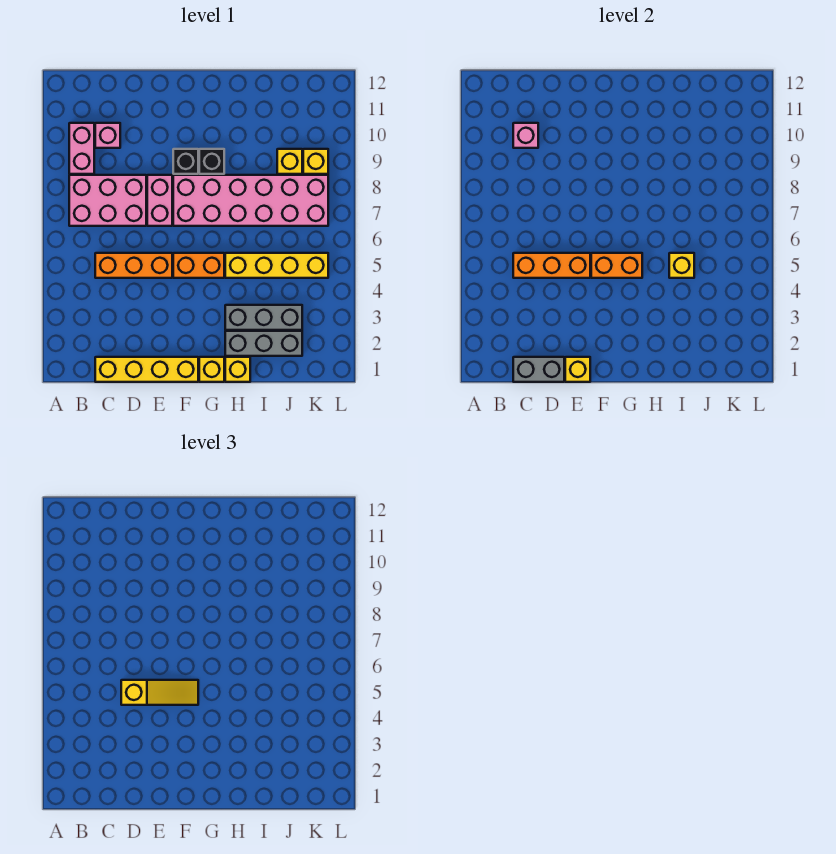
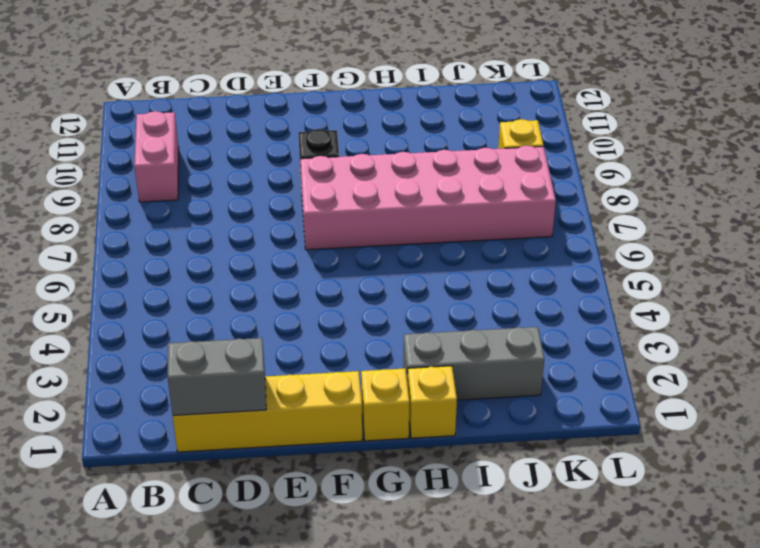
none -> pink 2x3 brick [69,175,146,226]
none -> orange 1x3 brick [95,253,172,278]
none -> pink 1x1 brick [95,123,120,148]

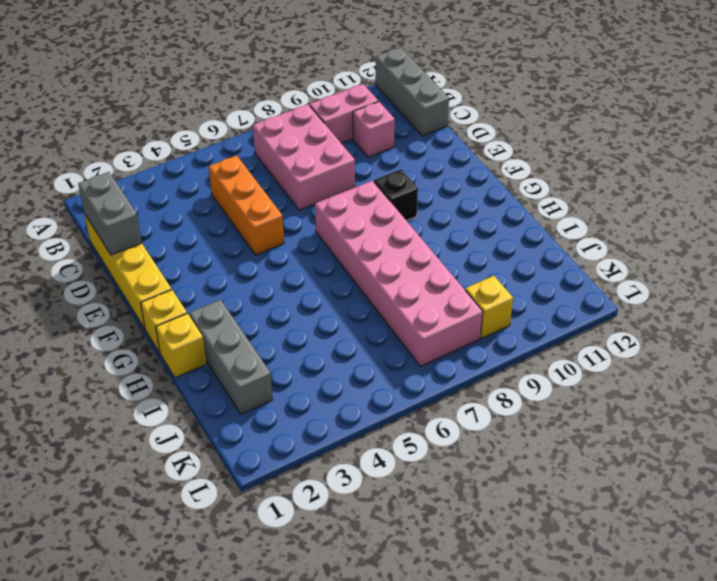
grey 1x3 brick [375,47,449,136] -> grey 1x3 brick moved to [225,305,302,330]
none -> pink 1x2 brick [147,175,172,226]
none -> orange 1x2 brick [173,253,224,278]
none -> black 1x1 brick [199,149,224,174]

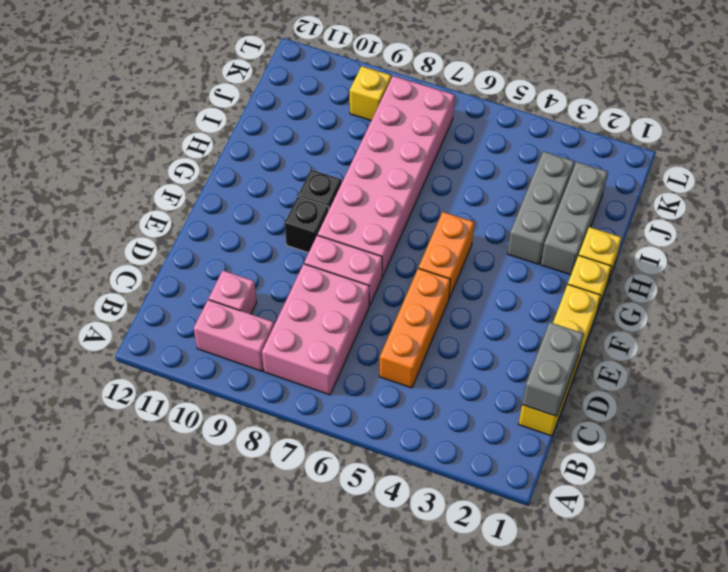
none -> yellow 1x4 brick [225,253,328,278]
none -> yellow 1x1 brick [277,149,302,174]
none -> orange 1x3 brick [513,253,590,278]

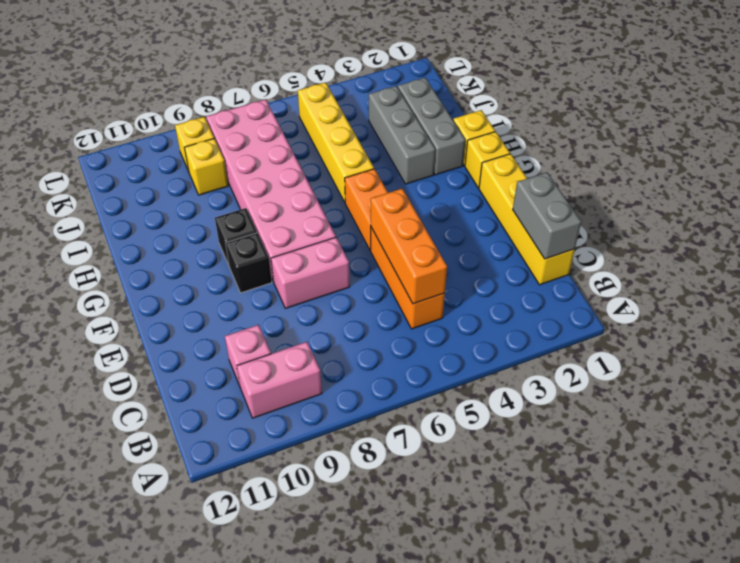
none -> pink 2x3 brick [69,175,146,226]
none -> pink 1x1 brick [513,123,538,148]
none -> yellow 1x1 brick [565,357,590,382]

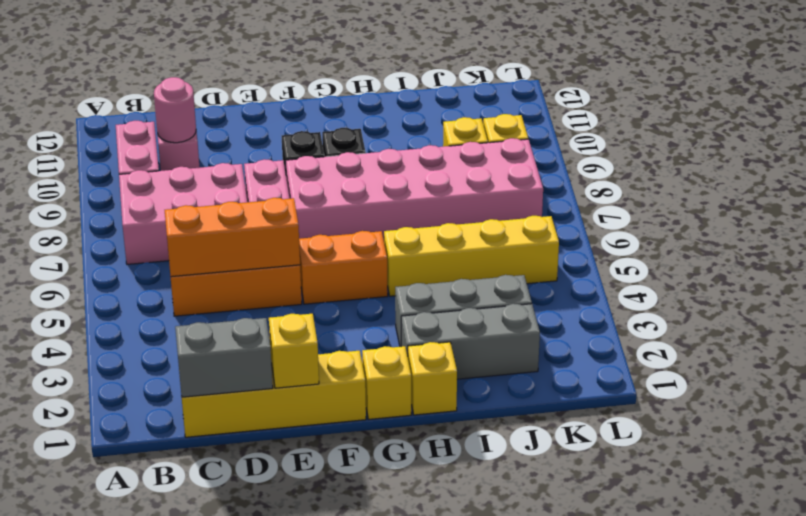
pink 1x1 round brick [154,77,196,143] -> pink 1x1 brick [513,123,538,148]
none -> orange 1x2 brick [591,253,642,278]
none -> yellow 1x1 brick [669,253,694,278]
none -> yellow 1x3 slope [121,680,198,705]

